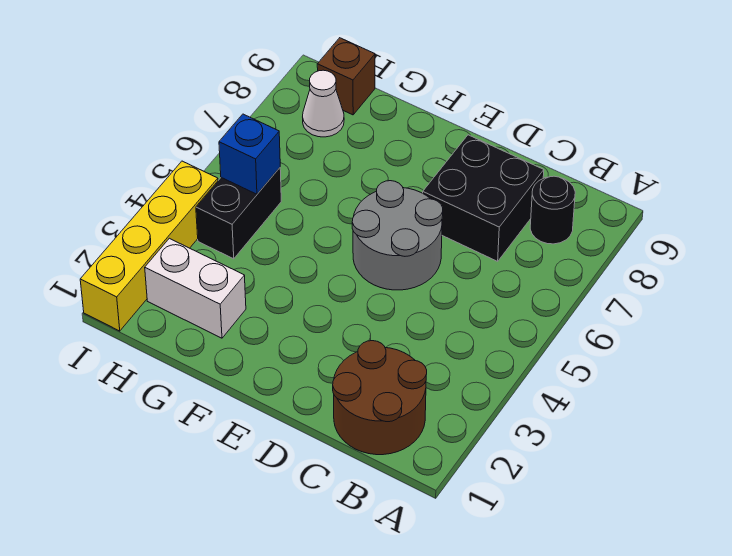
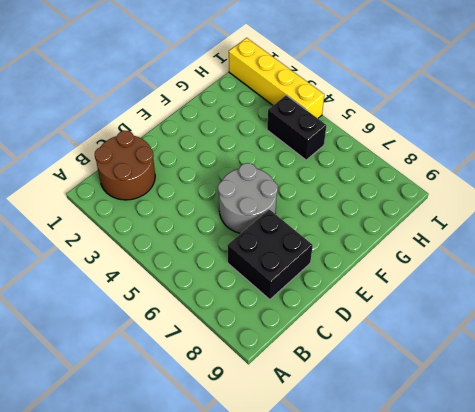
none -> black 1x1 round brick [530,176,575,244]
none -> white 1x2 brick [145,238,246,338]

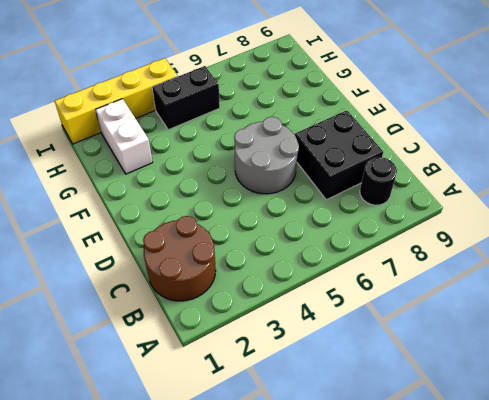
none -> white 1x1 cone [303,70,344,137]
none -> brown 1x1 brick [317,38,375,115]

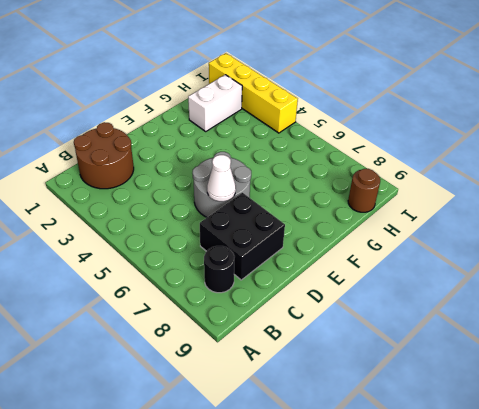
white 1x1 cone [207,155,236,201] -> white 1x1 cone moved to [303,70,344,137]
brown 1x1 round brick [348,169,380,212] -> brown 1x1 brick [317,38,375,115]
none -> black 1x2 brick [196,168,281,259]
none -> blue 1x1 brick [219,114,280,194]

